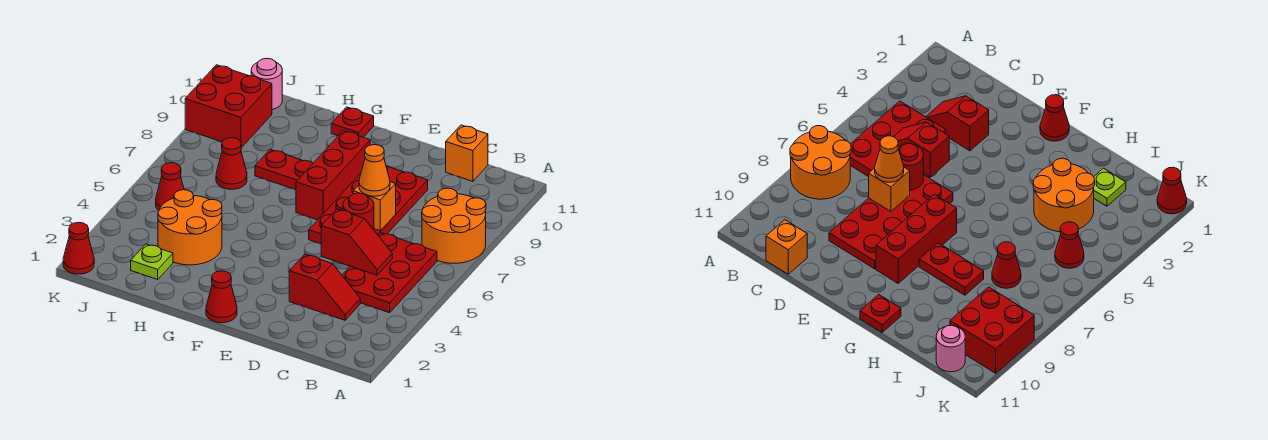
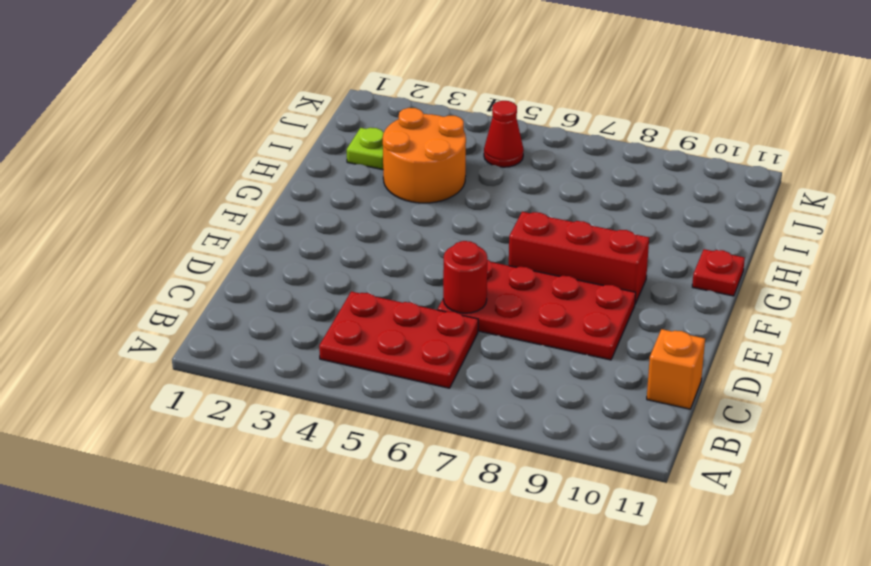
none -> orange 2x2 round brick [422,188,486,263]
none -> red 1x2 slope [289,254,360,320]
none -> red 1x1 cone [206,271,237,323]

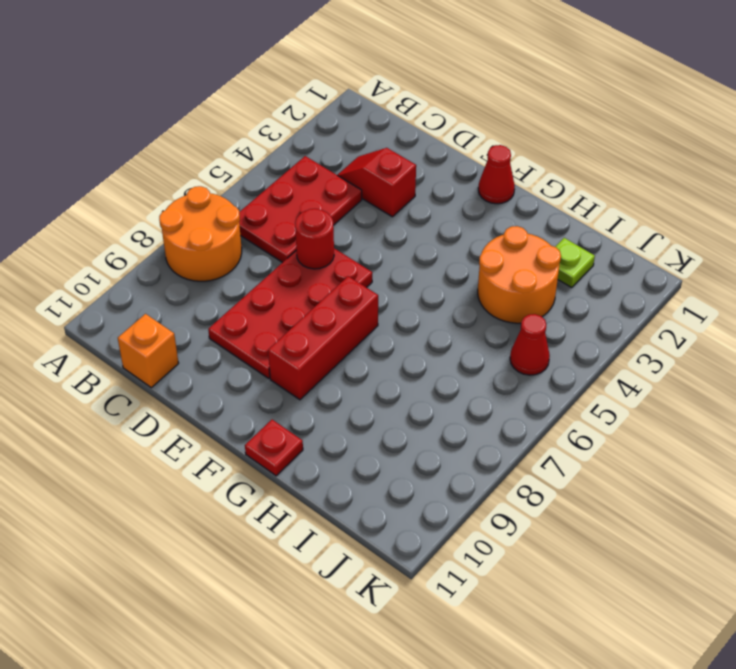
none -> red 1x2 plate [255,149,313,190]
none -> red 1x1 cone [216,138,247,189]
none -> red 2x2 brick [185,65,272,148]

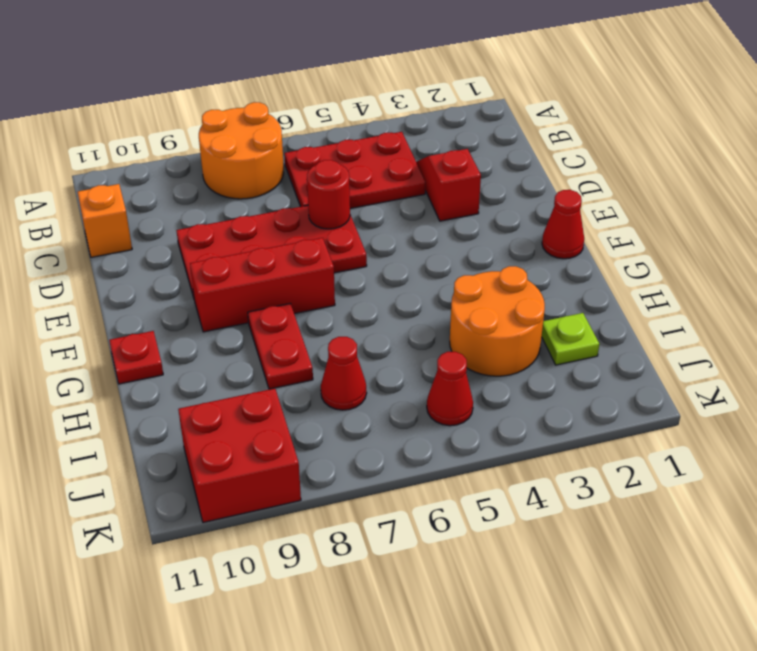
none -> pink 1x1 round brick [251,58,282,110]
none -> red 1x1 cone [63,222,94,274]
none -> red 1x2 slope [321,209,392,275]

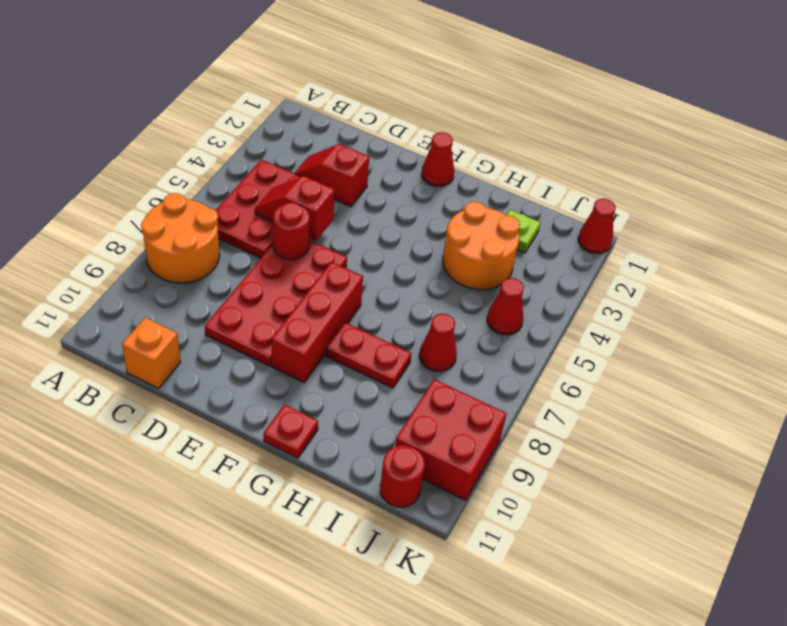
red 1x1 round brick [380,445,425,507] -> pink 1x1 round brick [251,58,282,110]
none -> orange 1x1 brick [353,182,396,231]
none -> orange 1x1 cone [359,145,390,196]

